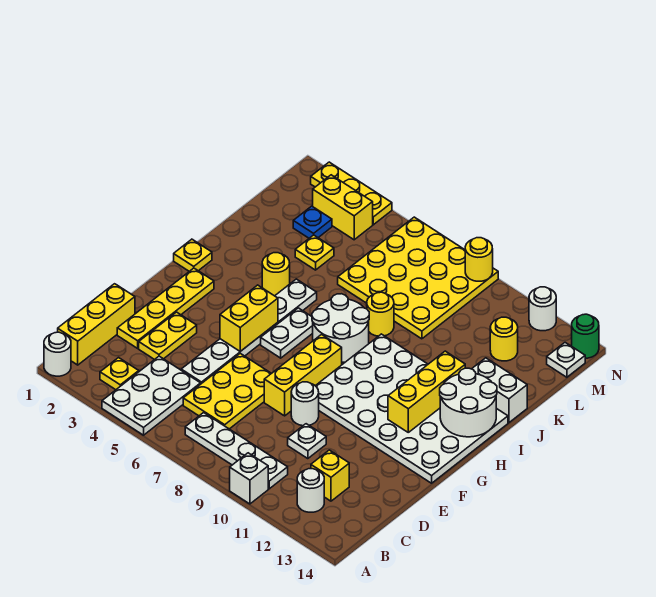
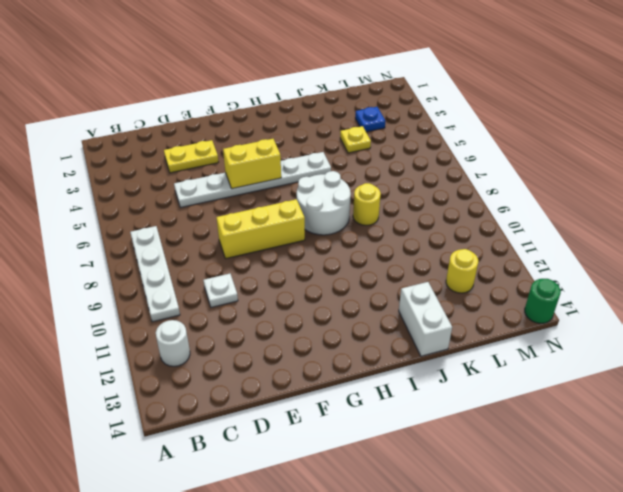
none -> white 1x1 round brick [44,332,71,376]
none -> white 2x3 plate [102,356,201,435]
none -> white 1x1 brick [230,453,268,504]
none -> yellow 1x3 brick [58,284,135,365]

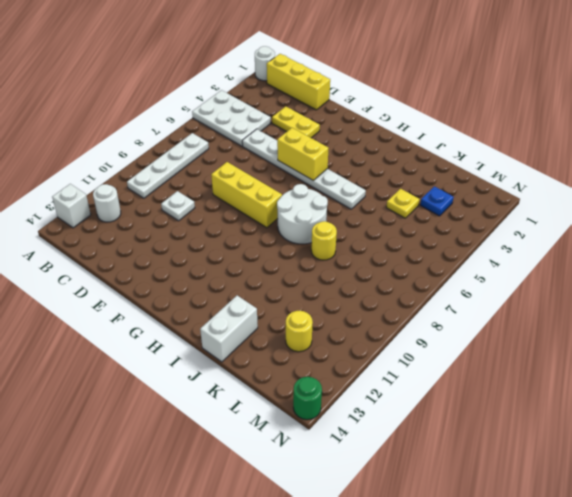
white 1x1 brick [52,184,91,228] -> white 1x1 brick moved to [230,453,268,504]
none -> yellow 1x1 plate [100,358,139,390]
none -> yellow 2x3 plate [183,353,271,429]
none -> yellow 1x1 brick [311,450,349,501]
none -> yellow 1x4 plate [117,268,214,348]

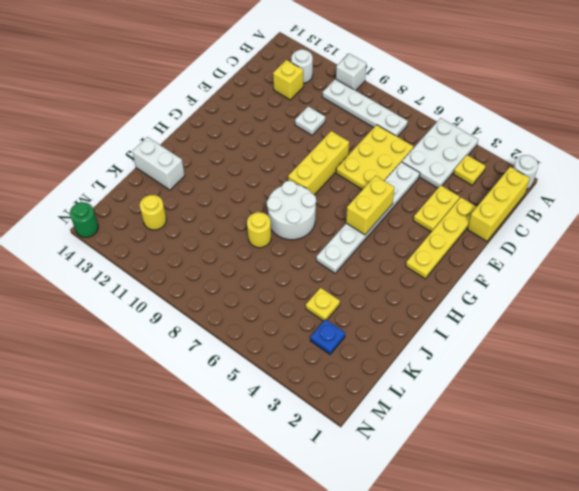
none -> white 1x1 round brick [291,382,319,426]
none -> white 4x6 plate [316,334,508,483]
none -> white 1x2 plate [261,308,313,358]
none -> yellow 1x1 plate [174,239,212,271]

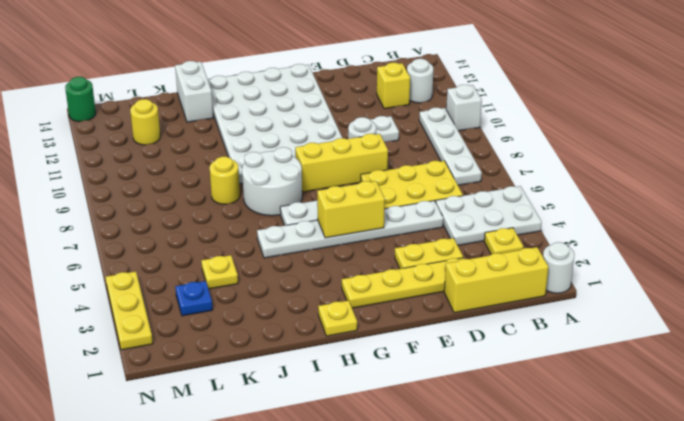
none -> yellow 1x1 round brick [262,253,290,296]
none -> yellow 4x4 plate [338,217,498,339]
none -> yellow 1x2 brick [313,175,373,240]
none -> white 1x1 plate [547,343,585,377]

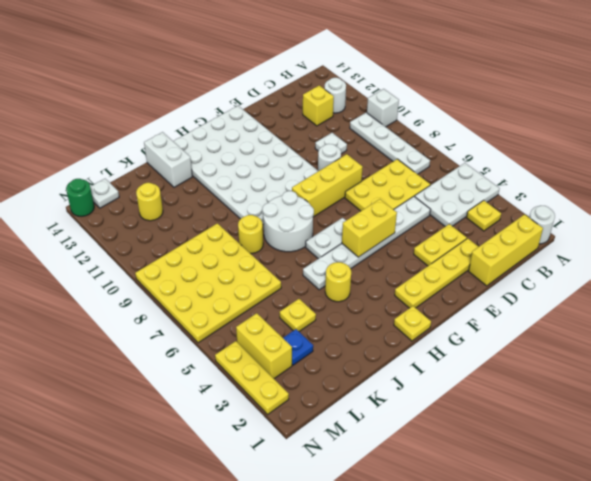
none -> white 1x1 round brick [529,287,556,331]
none -> yellow 1x3 brick [388,351,465,432]
none -> white 2x2 round brick [440,368,497,437]
none -> yellow 1x1 round brick [465,238,493,281]

